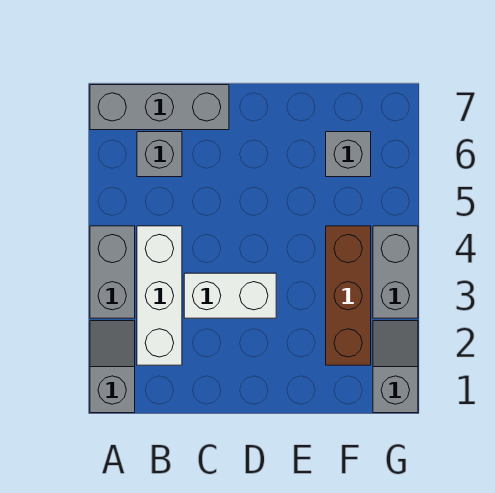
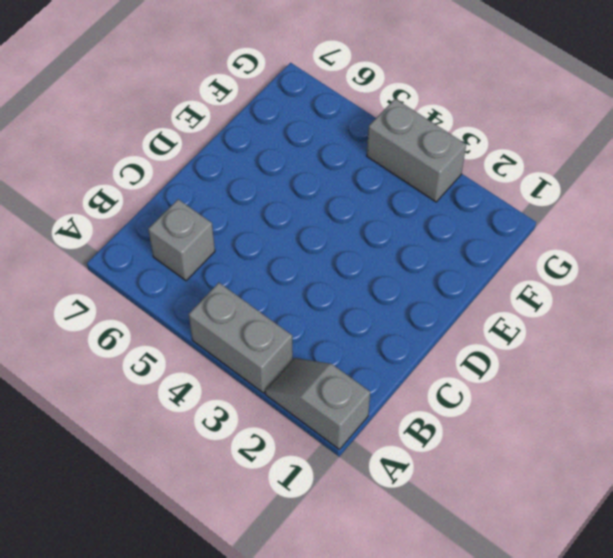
none -> grey 1x3 brick [90,85,229,130]
none -> white 1x3 brick [137,226,182,365]

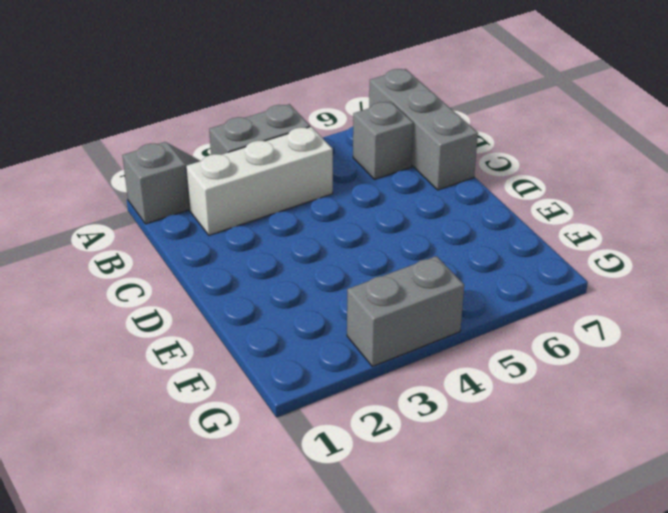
none -> white 1x2 brick [184,273,276,318]
none -> brown 1x3 brick [326,226,371,365]

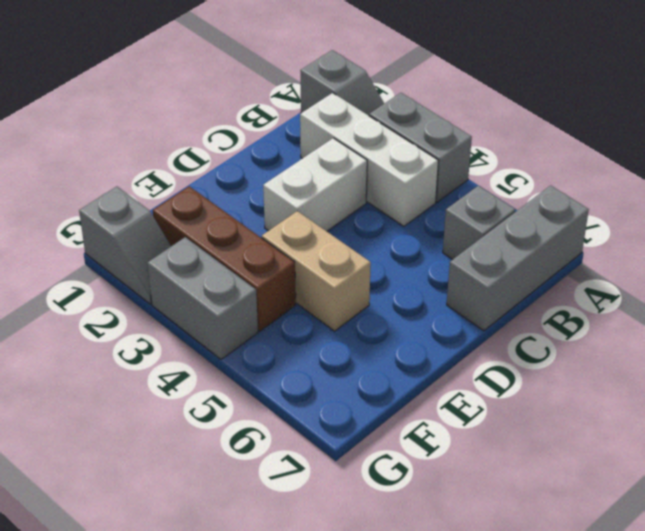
tan 1x2 brick [262,211,371,331] -> none
none -> grey 1x1 brick [326,132,371,177]

